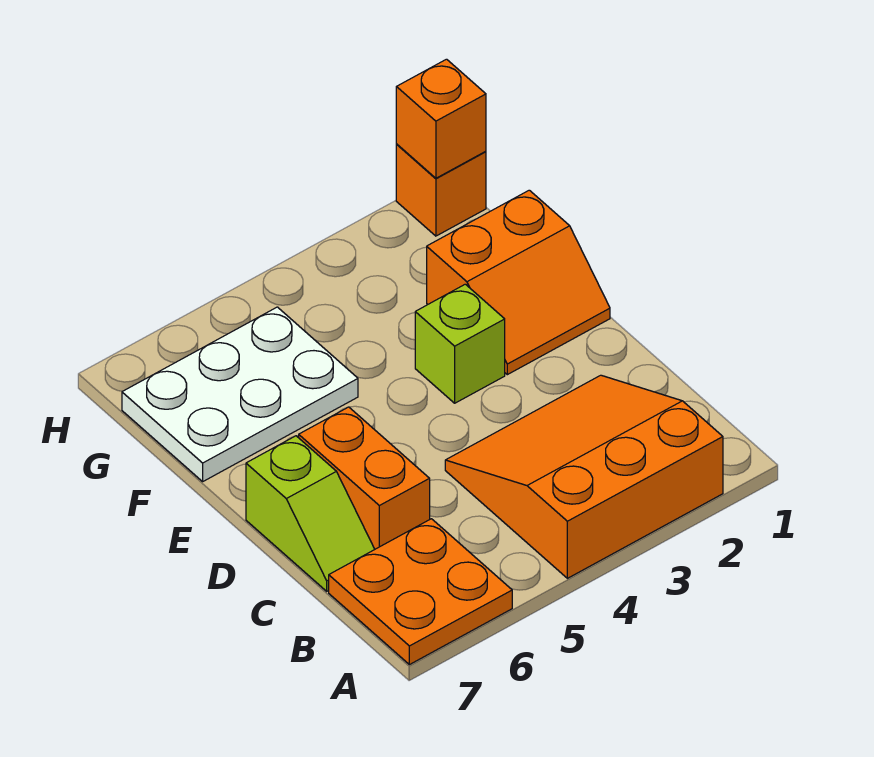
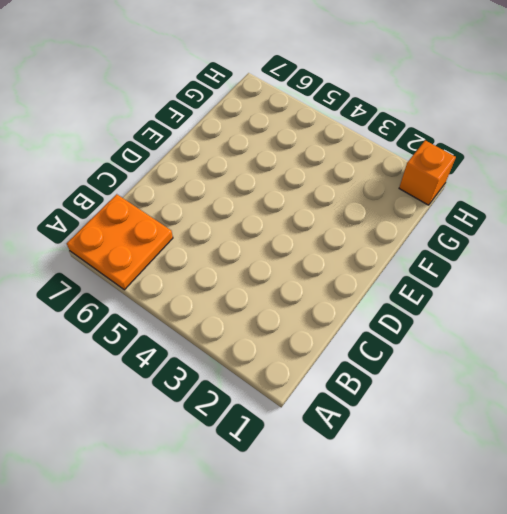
none -> orange 3x3 slope [445,375,723,578]
none -> orange 1x2 brick [299,407,430,549]

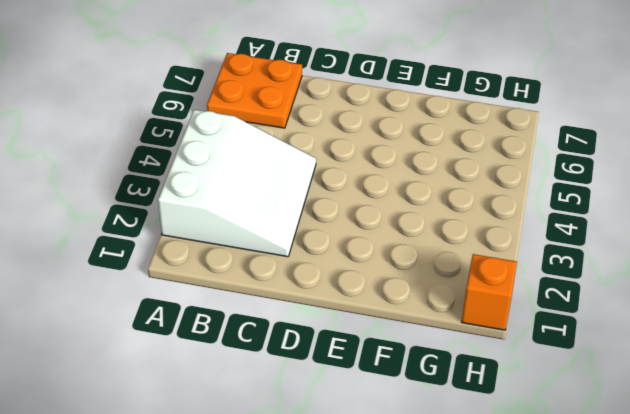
white 3x3 slope [158,110,316,257] -> orange 3x3 slope [445,375,723,578]
none -> orange 1x2 brick [299,407,430,549]
none -> lime 1x2 slope [246,436,375,591]

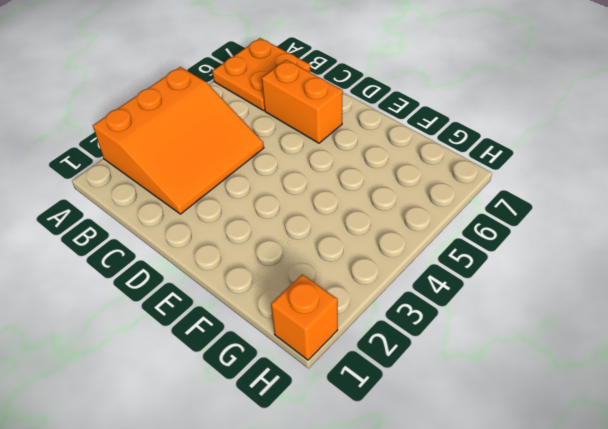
none -> lime 1x2 slope [246,436,375,591]
none -> orange 2x2 slope [427,190,610,375]

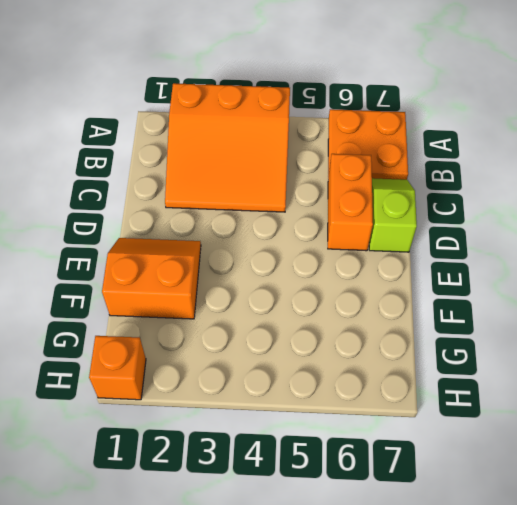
none -> lime 1x1 brick [415,284,505,403]
none -> white 2x3 plate [122,307,358,481]

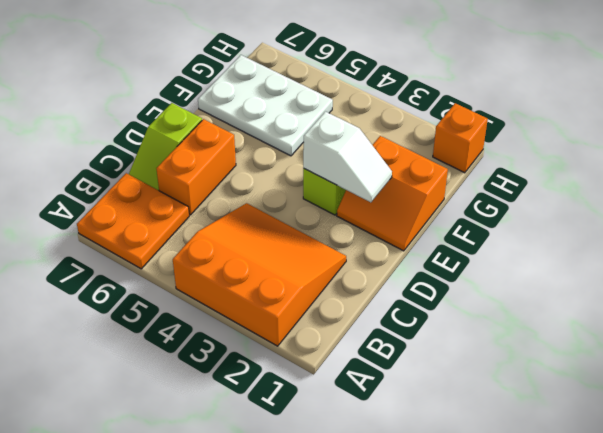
white 1x2 slope [303,112,392,202] -> none
none -> orange 1x1 brick [396,59,486,178]

